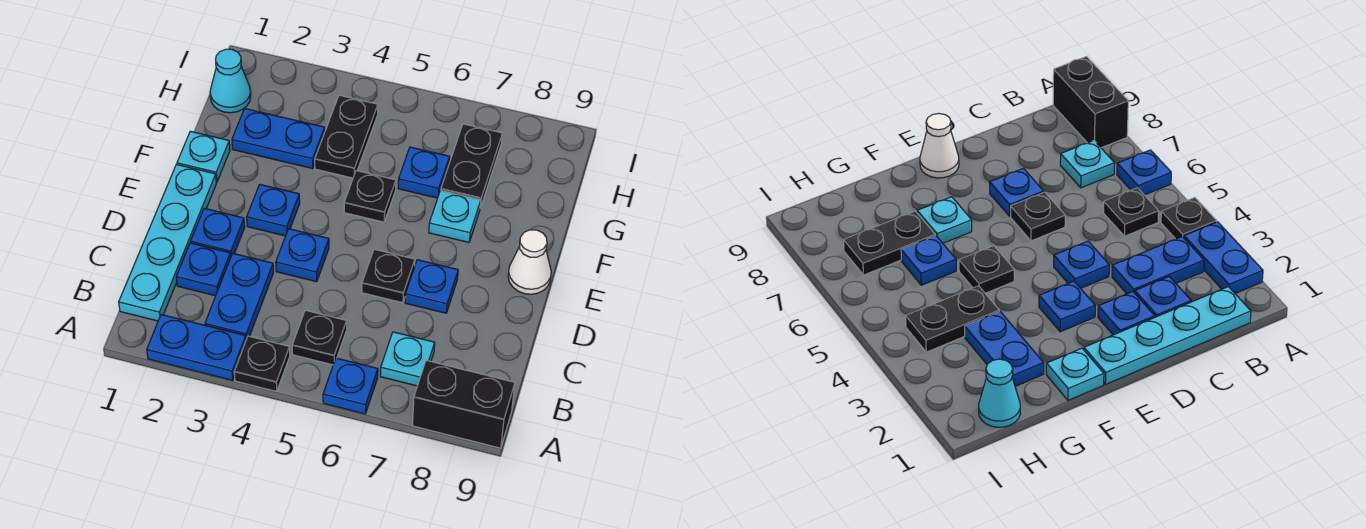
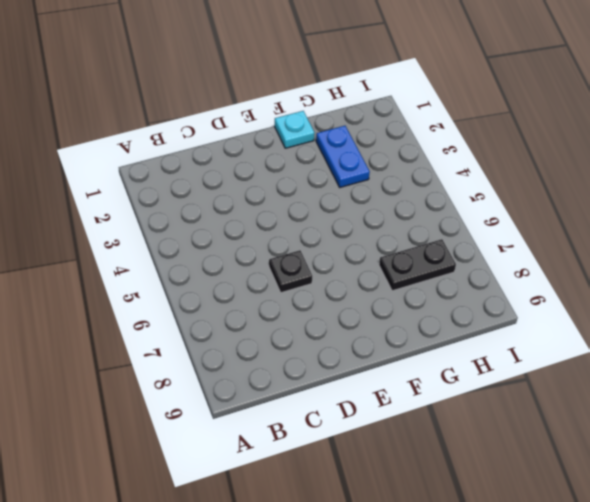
none -> blue 1x2 plate [147,315,246,380]
none -> black 1x1 plate [234,336,290,392]
none -> blue 1x1 plate [323,358,378,414]

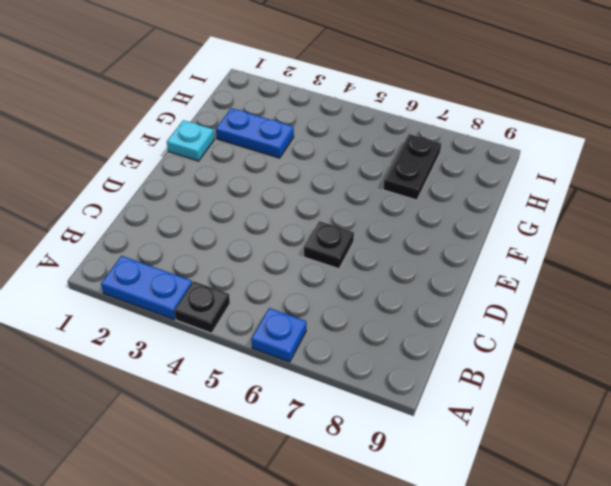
none -> black 1x2 brick [413,360,515,448]
none -> cyan 1x4 plate [119,165,216,321]
none -> blue 1x2 plate [205,253,273,339]

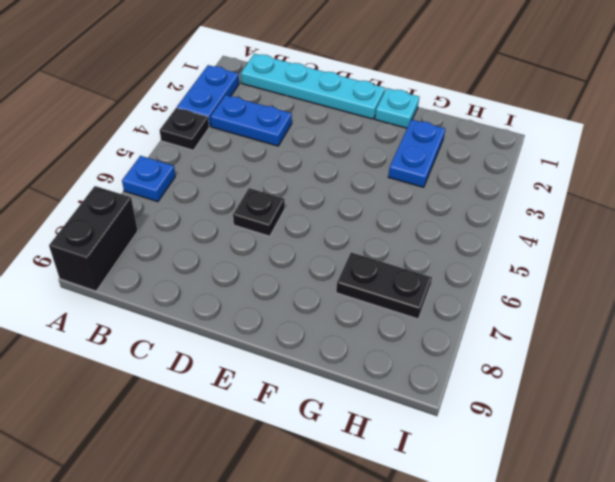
none -> black 1x1 plate [292,310,347,365]
none -> cyan 1x1 plate [380,332,435,386]
none -> blue 1x1 plate [176,243,231,296]

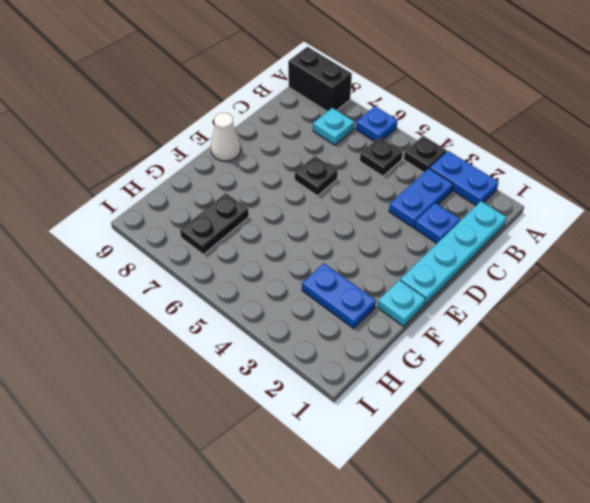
none -> blue 1x1 plate [191,208,245,255]
none -> blue 1x1 plate [276,229,329,282]
none -> blue 1x1 plate [405,260,458,313]

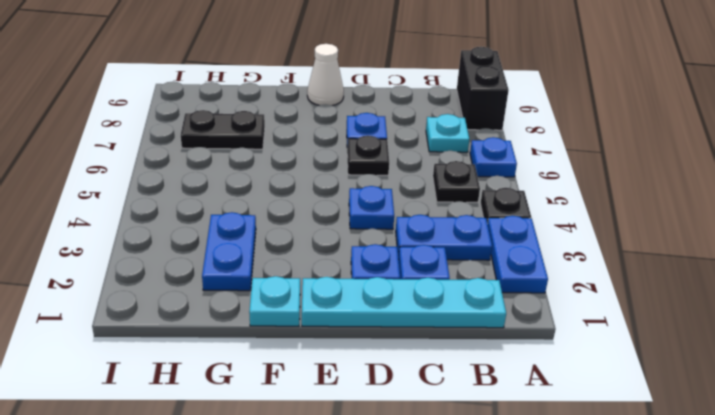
none -> blue 1x1 plate [247,184,300,236]
none -> black 1x1 plate [344,171,396,222]
none -> cyan 1x1 plate [429,190,481,242]

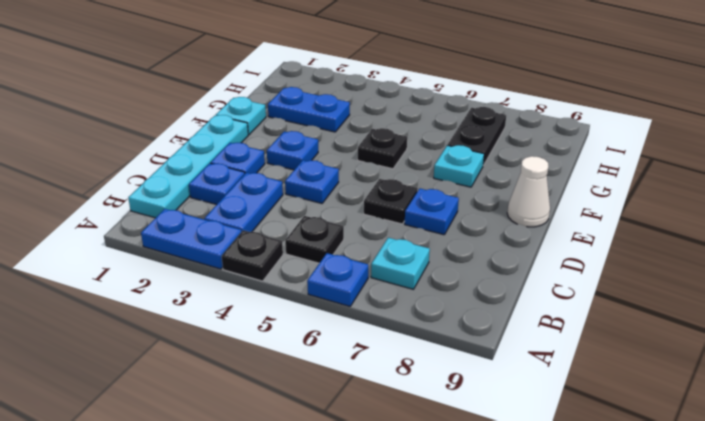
none -> black 1x2 brick [413,360,515,448]
none -> black 1x2 plate [315,95,378,178]
none -> blue 1x1 plate [398,147,450,198]

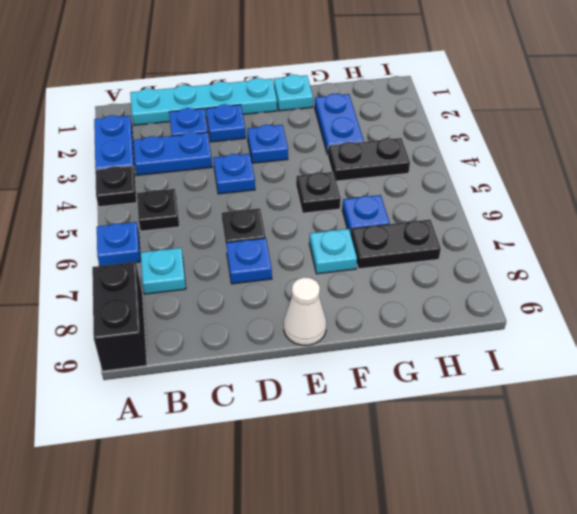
none -> cyan 1x1 cone [210,49,251,113]

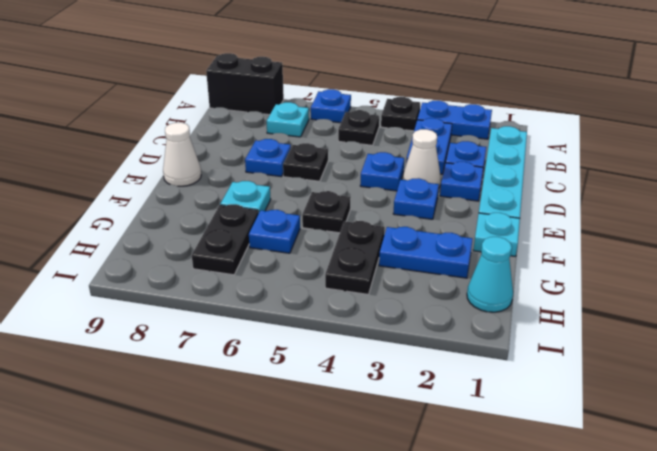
white 1x1 cone [403,129,441,187] -> none

